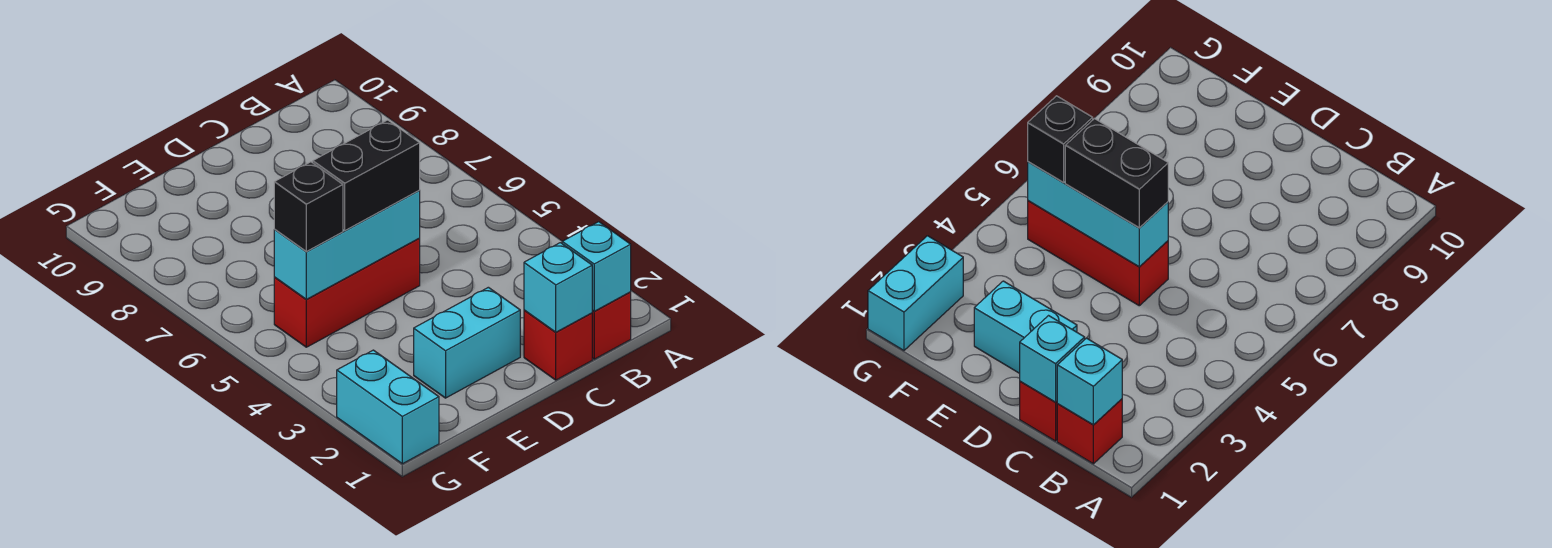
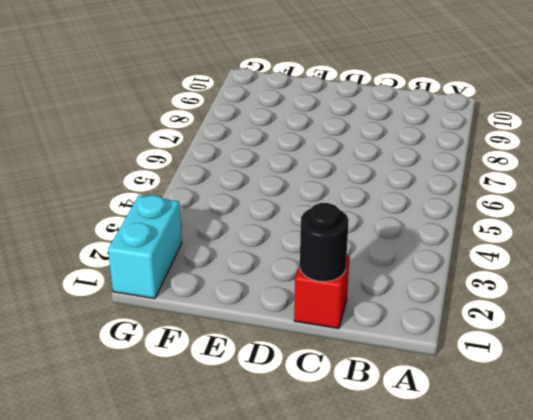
black 1x1 round brick [300,203,349,282] -> cyan 1x1 brick [524,243,592,332]
none -> red 1x1 brick [592,292,631,359]
none -> cyan 1x2 brick [414,287,520,398]

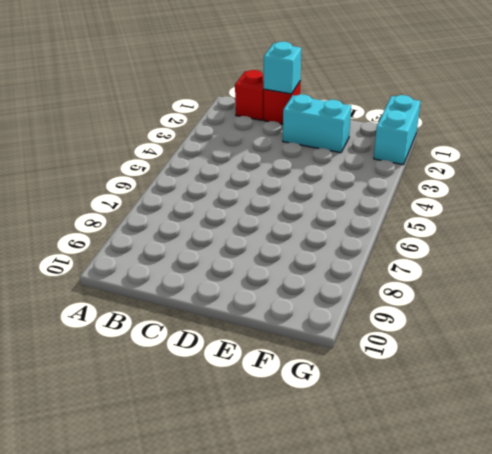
none -> red 1x3 brick [274,239,420,347]
none -> cyan 1x1 brick [562,222,631,311]

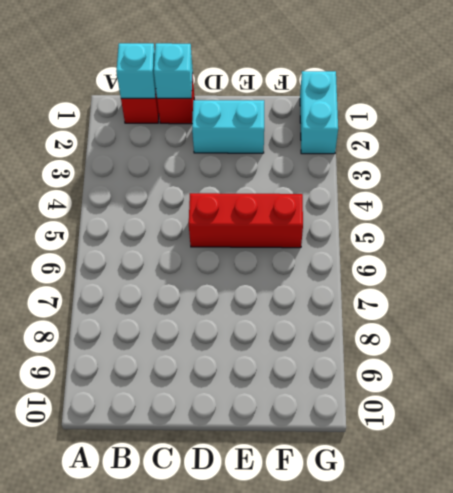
none -> cyan 1x3 brick [274,191,420,299]
none -> black 1x2 brick [313,120,420,230]

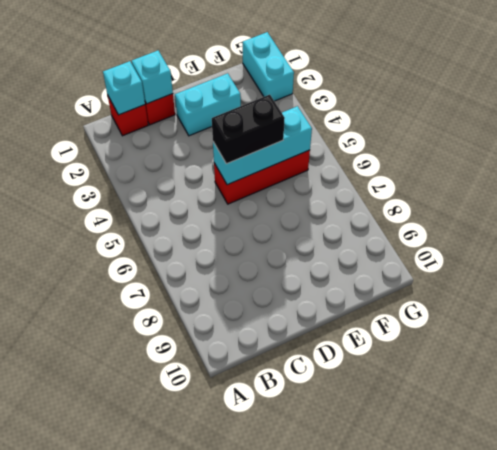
none -> black 1x1 brick [274,162,343,252]

